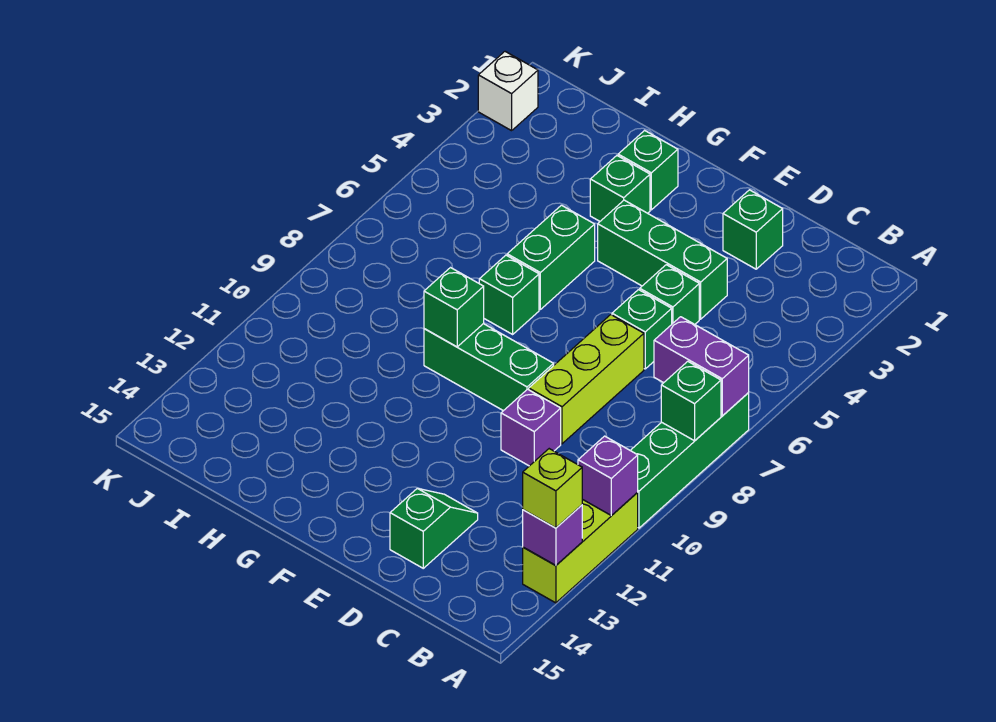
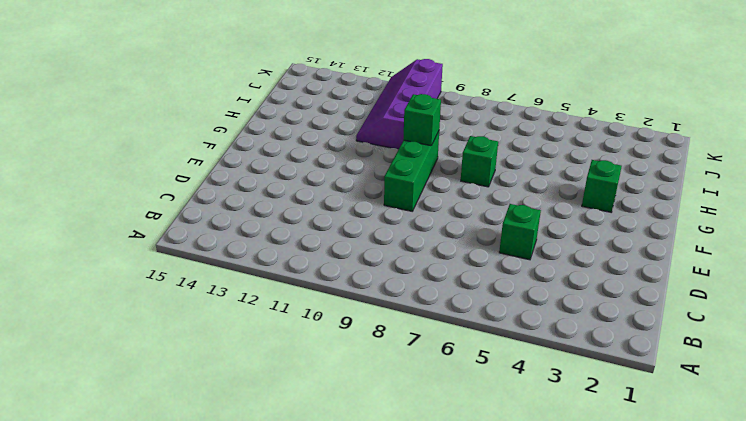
purple 2x4 slope [356,59,443,149] -> none
none -> green 1x4 brick [630,393,749,528]
none -> lime 1x3 brick [523,493,638,603]
none -> green 1x1 brick [723,190,783,269]

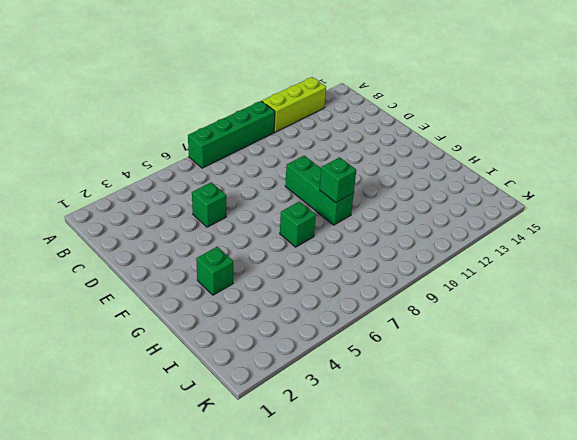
none -> green 1x1 brick [723,190,783,269]
none -> green 1x3 brick [598,200,727,319]
none -> green 1x1 brick [612,290,672,369]

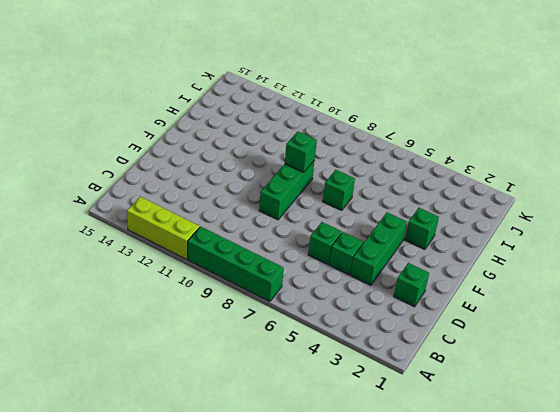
none -> lime 1x3 brick [529,315,644,444]
none -> purple 1x1 brick [501,389,561,466]
none -> green 1x2 slope [390,488,478,568]

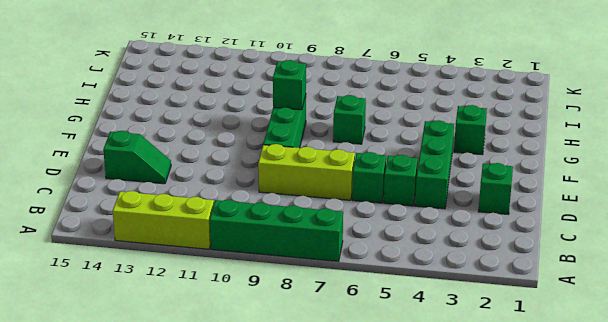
none -> purple 1x1 brick [501,389,561,466]
none -> green 1x1 brick [618,131,678,210]
none -> green 1x2 brick [507,205,595,309]

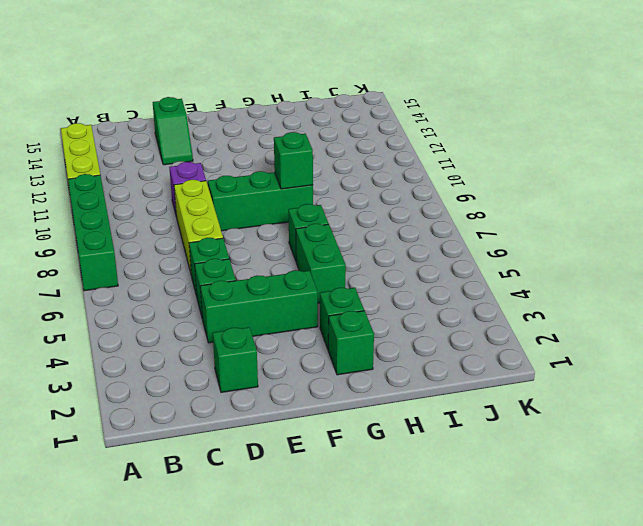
none -> white 1x1 brick [478,52,538,131]
none -> purple 1x2 brick [654,317,749,416]
none -> green 1x1 brick [661,361,721,441]

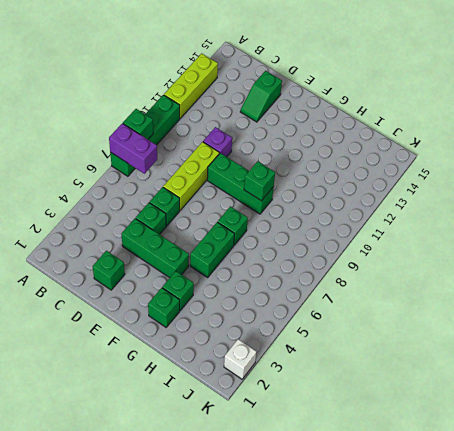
none -> purple 1x1 brick [578,436,638,516]
none -> purple 1x1 brick [523,505,582,566]
none -> lime 1x1 brick [523,449,582,528]

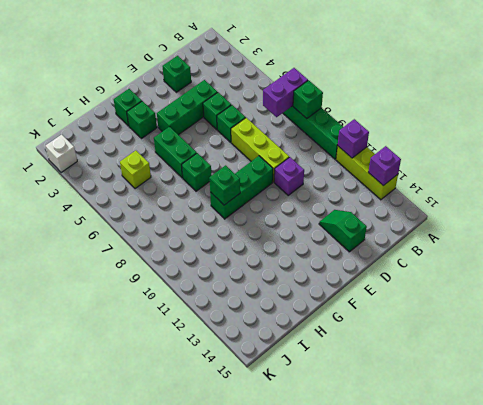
lime 1x1 brick [120,151,151,189] -> lime 1x1 brick moved to [523,449,582,528]

